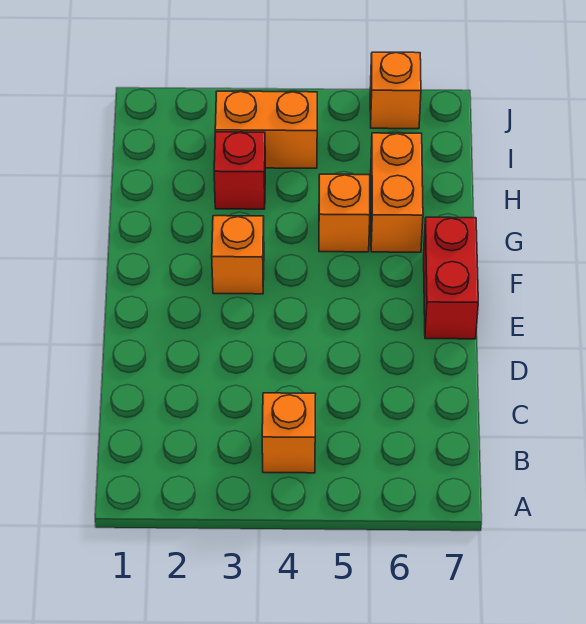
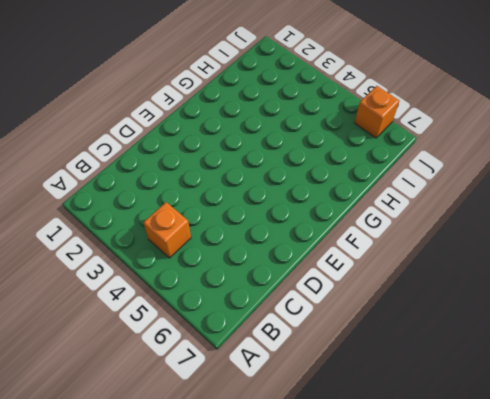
none -> red 1x2 brick [424,217,478,339]
none -> orange 1x1 brick [212,216,264,294]

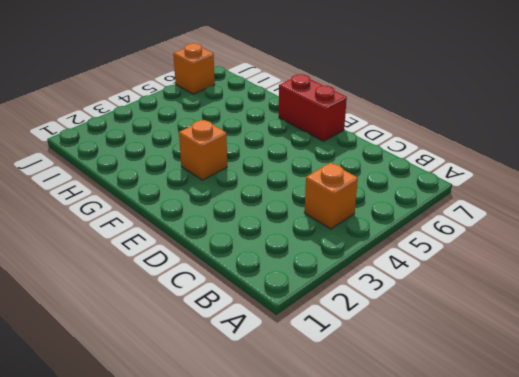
none -> orange 1x1 brick [319,174,370,252]
none -> orange 1x2 brick [371,133,423,252]

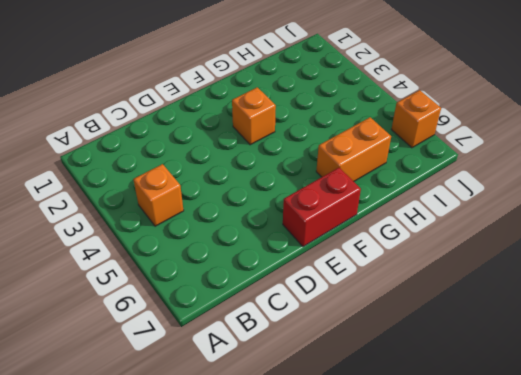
none -> orange 1x1 brick [319,174,370,252]
none -> red 1x1 brick [214,132,265,209]

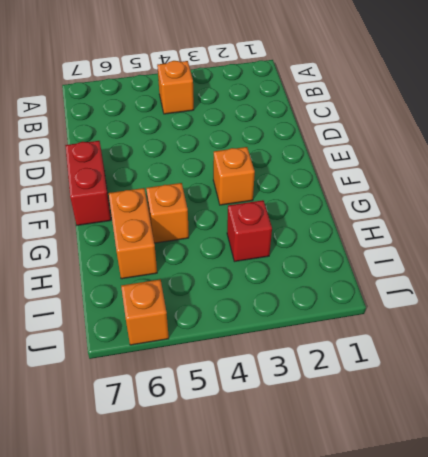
none -> orange 1x2 brick [215,91,317,168]

